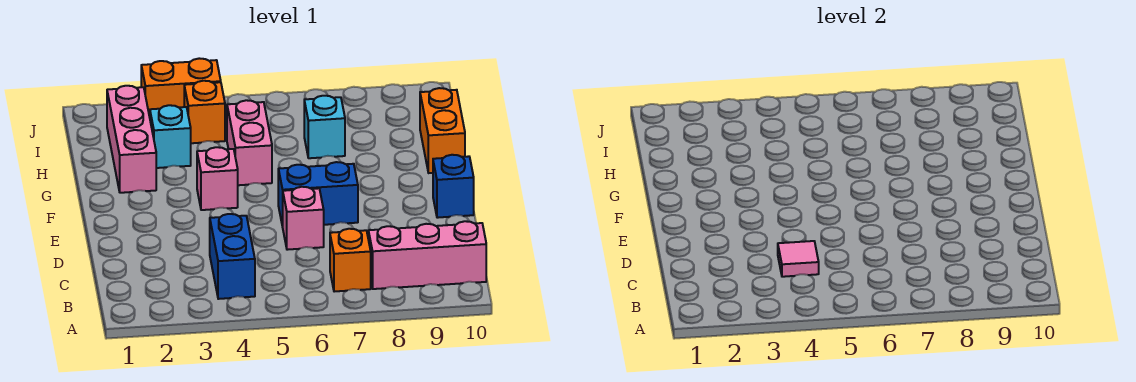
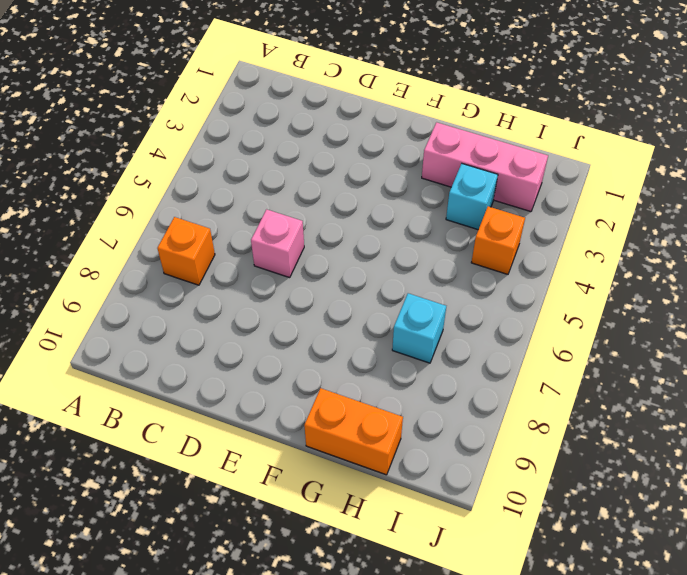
none -> blue 1x2 brick [210,214,255,299]
none -> pink 1x3 brick [368,221,486,289]
none -> blue 1x2 brick [278,162,358,227]

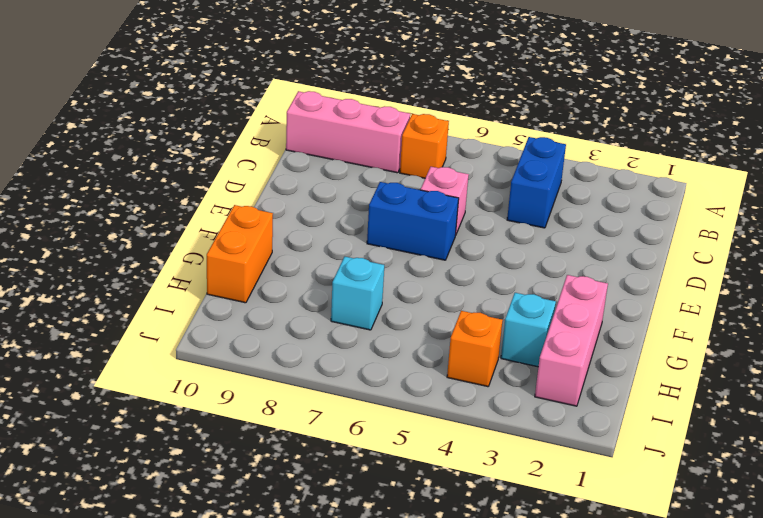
none -> blue 1x1 brick [433,155,474,218]
none -> pink 1x1 brick [197,147,238,210]
none -> pink 1x2 brick [227,100,272,185]

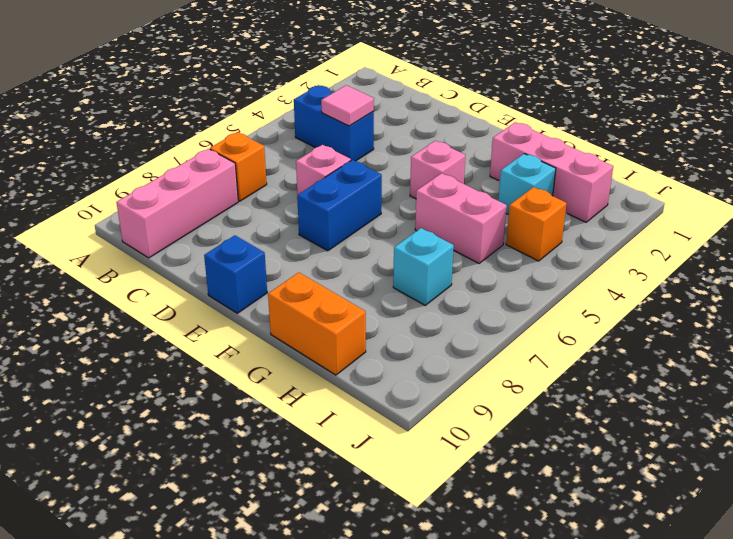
none -> orange 1x2 brick [141,58,221,117]

